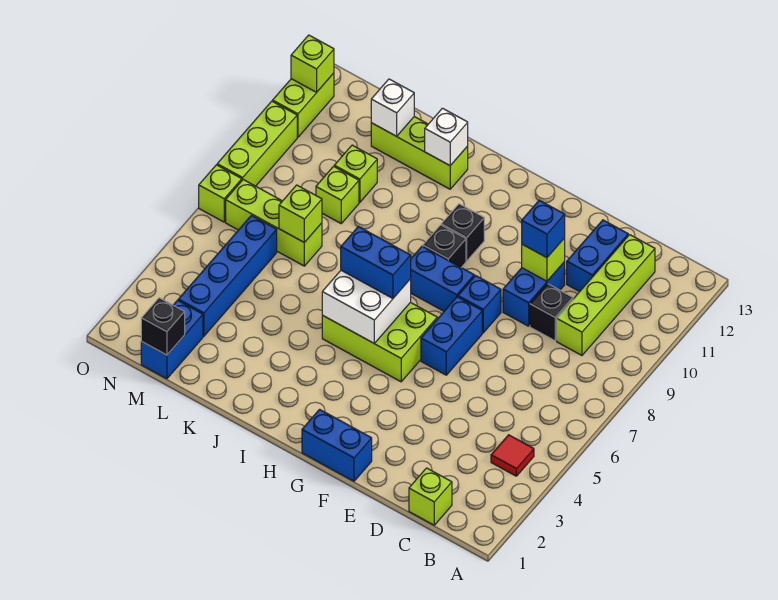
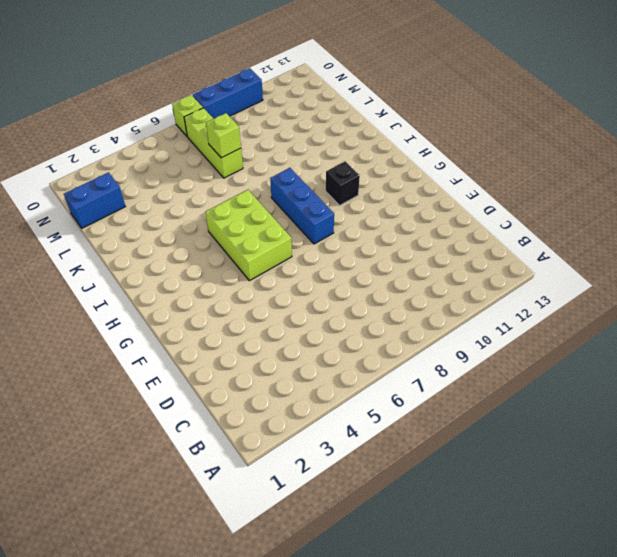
blue 1x3 brick [270,168,334,244] -> blue 1x2 brick [411,246,474,311]
blue 1x3 brick [192,68,263,119] -> lime 1x3 brick [217,101,297,186]
none -> red 1x1 tile [491,435,534,476]
none -> lime 1x1 brick [409,468,452,525]
none -> lime 1x4 brick [557,235,655,355]
none -> black 1x1 brick [530,284,573,341]

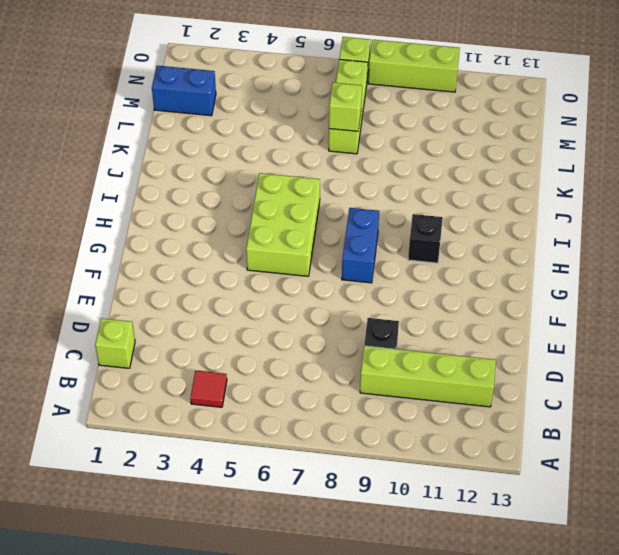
none -> blue 1x2 brick [567,220,628,292]
none -> blue 1x2 brick [503,262,565,326]
none -> blue 1x2 brick [302,409,372,481]
none -> blue 1x2 brick [421,297,482,375]

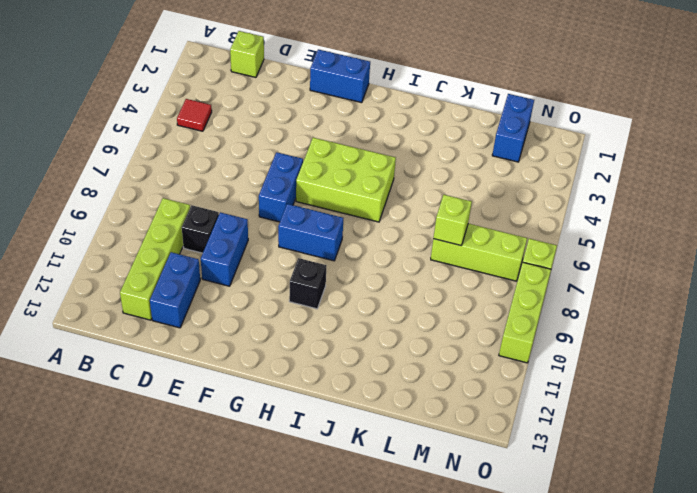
none -> blue 1x1 brick [458,276,501,333]
none -> black 1x1 brick [423,225,466,267]
none -> lime 1x3 brick [371,117,468,189]
none -> lime 1x1 brick [316,166,359,223]

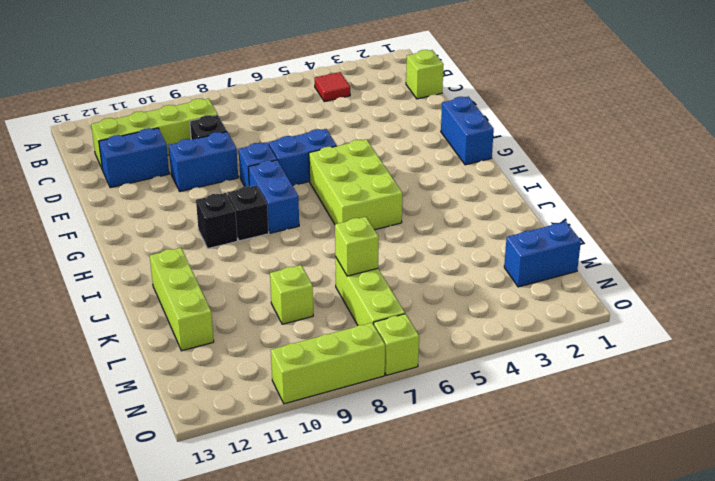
none -> lime 1x1 brick [334,145,377,202]
none -> blue 1x4 brick [178,215,277,336]
none -> lime 1x2 brick [273,73,334,137]
none -> lime 1x1 brick [522,238,565,281]

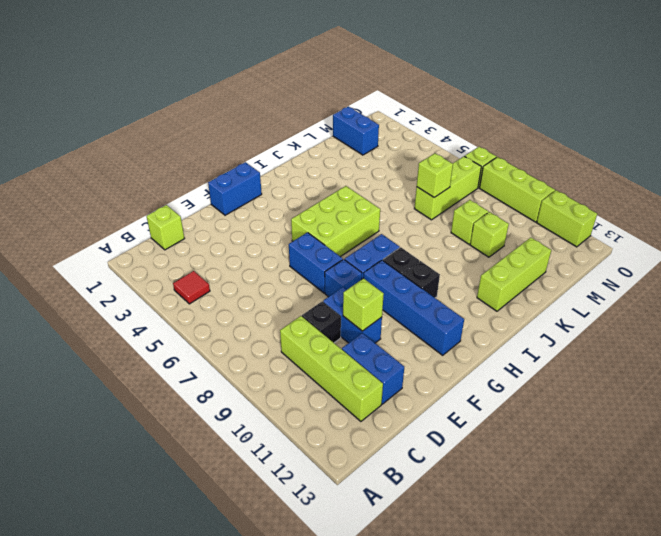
blue 1x4 brick [364,260,464,355] -> blue 1x4 brick moved to [178,215,277,336]
none -> white 2x2 brick [322,270,411,343]
none -> white 1x1 brick [425,108,468,166]
none -> white 1x1 brick [371,79,414,136]
none -> black 1x1 brick [141,298,185,355]

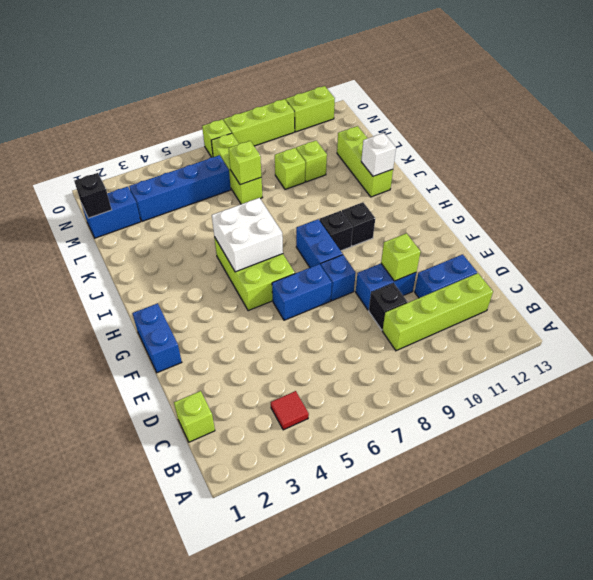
none -> white 1x1 brick [371,79,414,136]
none -> lime 1x1 brick [291,35,334,93]
none -> blue 1x1 brick [522,200,565,258]
none -> blue 1x2 brick [341,227,411,298]

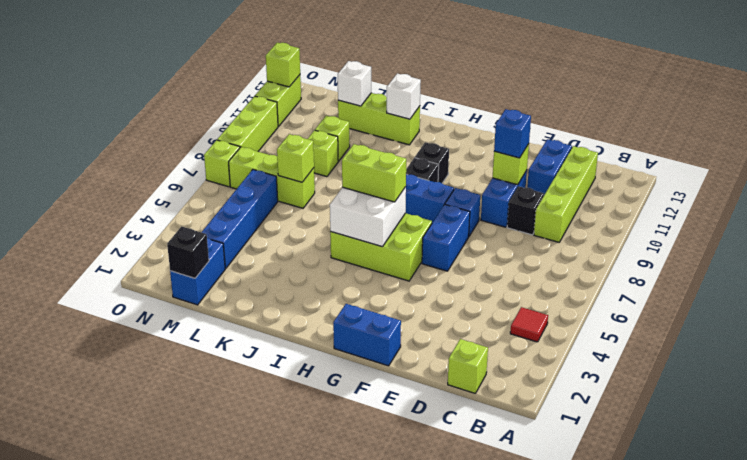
lime 1x2 brick [342,144,406,202] -> blue 1x2 brick [341,227,411,298]

